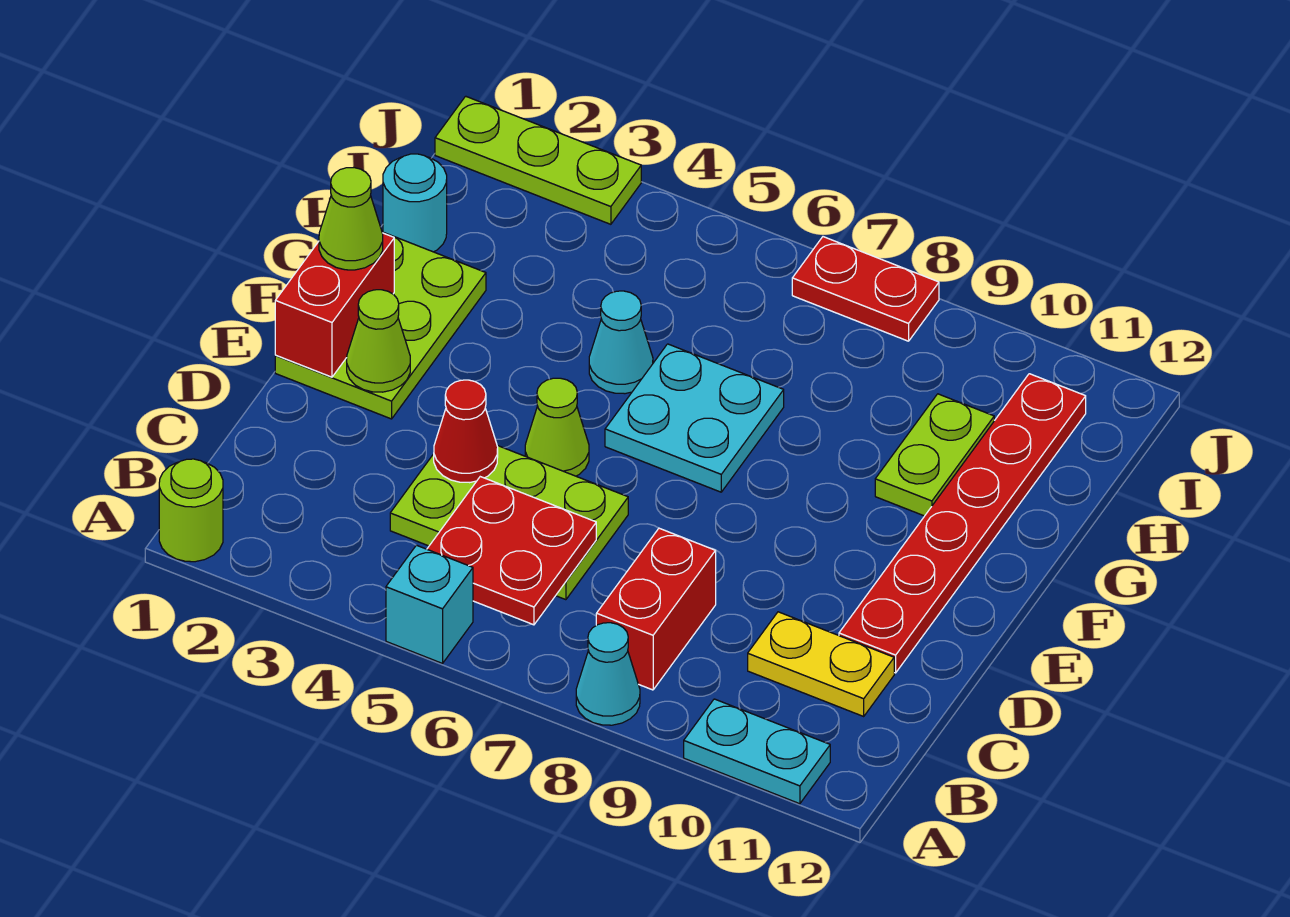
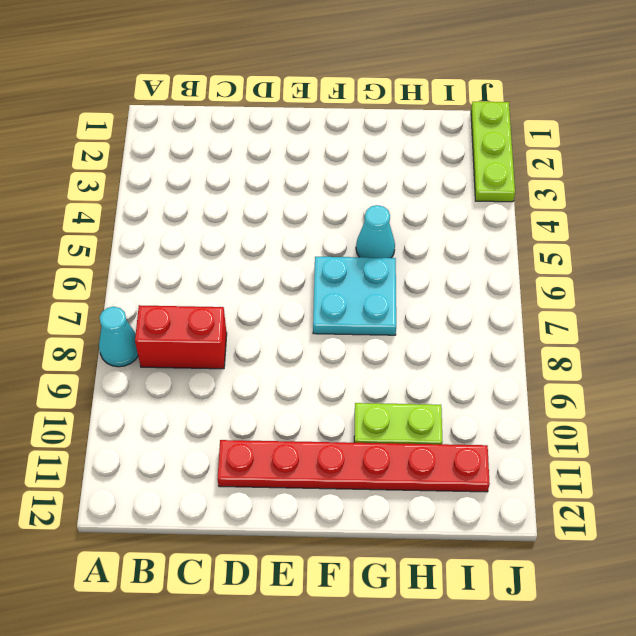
none -> lime 1x1 round brick [159,459,223,562]
none -> cyan 1x1 brick [386,545,473,663]
none -> cyan 1x2 plate [684,699,830,804]

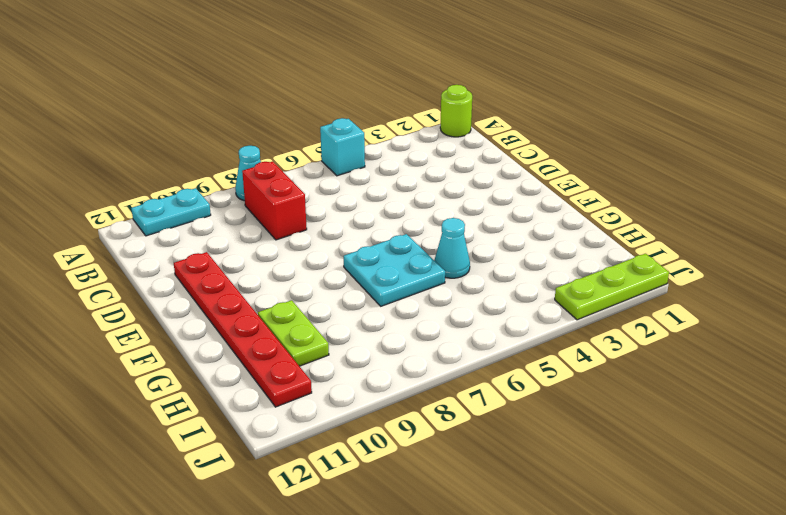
none -> lime 2x3 plate [390,446,628,600]
none -> yellow 1x2 plate [748,612,894,716]
none -> lime 2x3 plate [275,232,486,419]

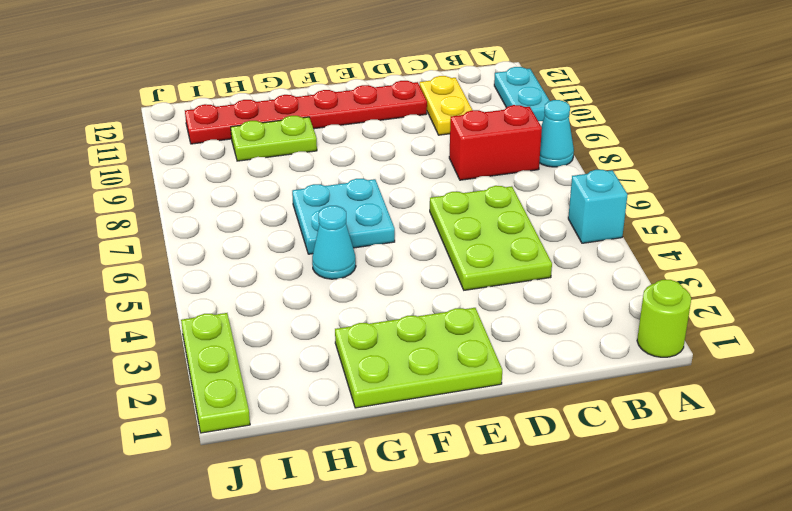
none -> lime 1x1 cone [525,378,589,476]
none -> cyan 1x1 round brick [383,154,447,252]
none -> red 1x2 plate [792,237,939,341]

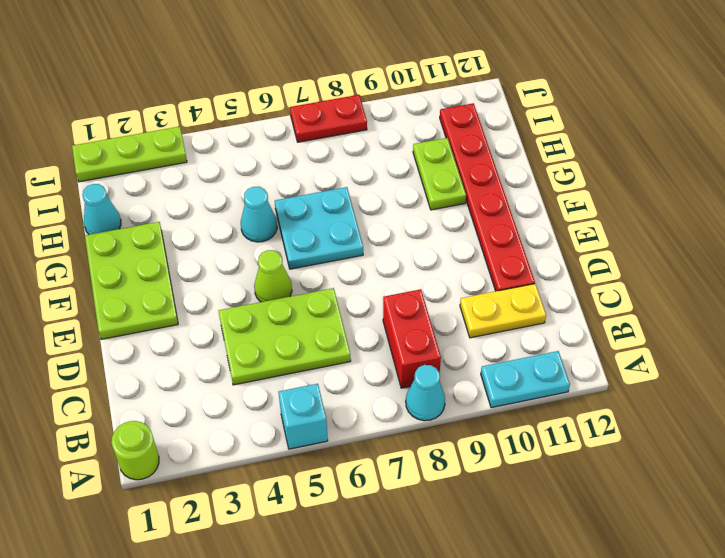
cyan 1x1 cone [83,184,121,235] -> cyan 1x1 round brick [383,154,447,252]
none -> red 2x2 plate [427,477,596,625]
none -> red 1x1 cone [434,380,498,483]
none -> red 1x2 brick [275,233,394,377]

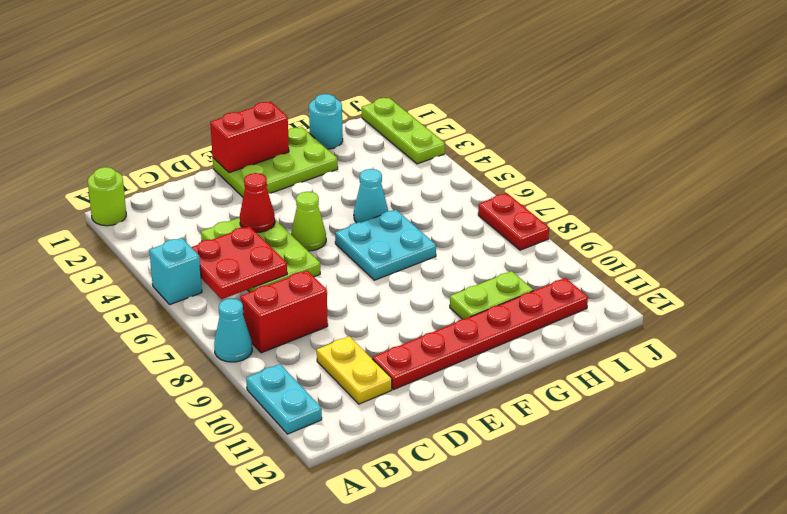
none -> lime 1x1 cone [347,290,410,392]
none -> lime 1x1 cone [319,168,383,270]

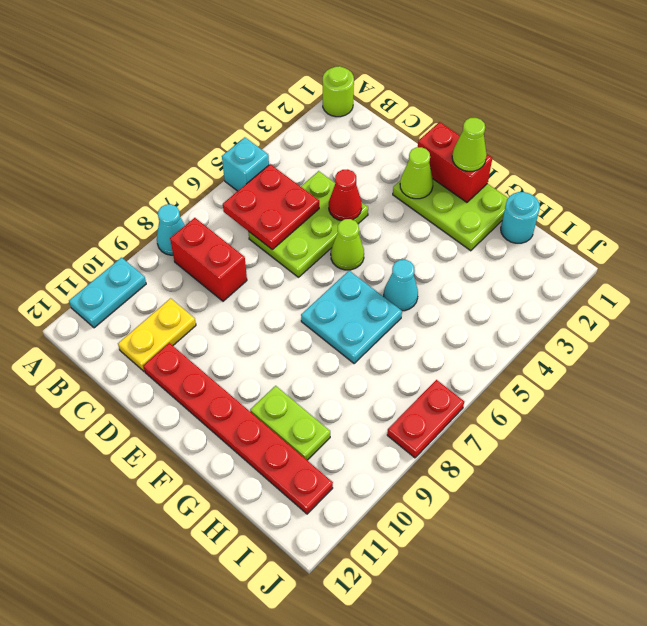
none -> lime 1x3 plate [435,96,641,224]

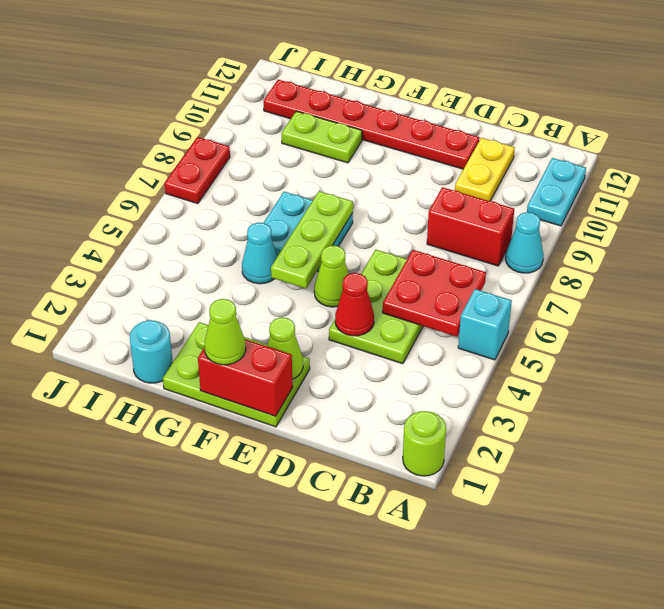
lime 1x3 plate [271,191,353,289] -> lime 1x3 plate moved to [435,96,641,224]

